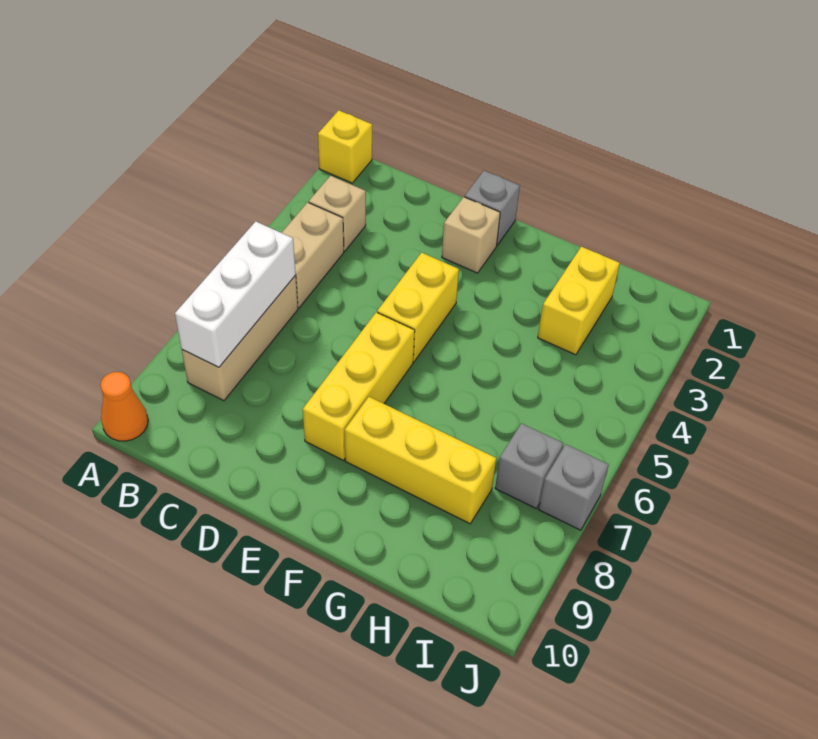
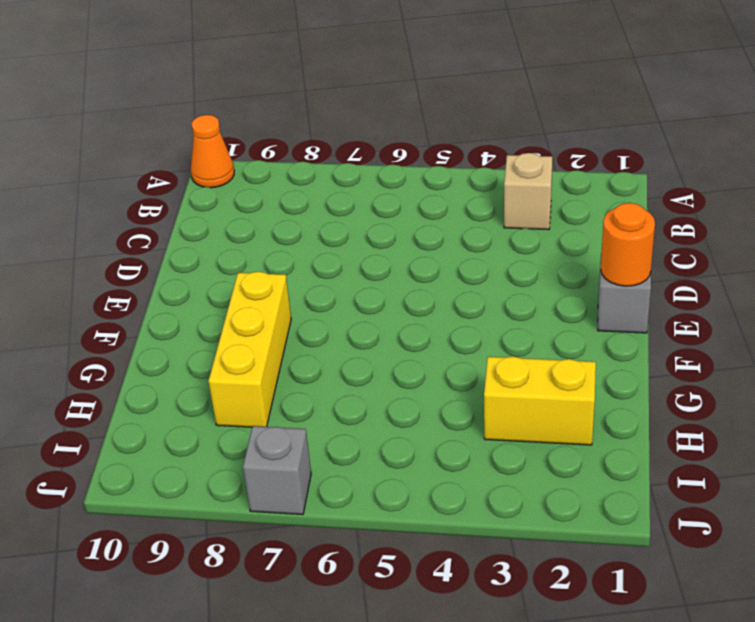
orange 1x1 round brick [601,203,655,286] -> none
none -> yellow 1x1 brick [318,110,372,183]
none -> tan 1x2 brick [282,202,344,308]
none -> tan 1x3 brick [182,275,298,401]

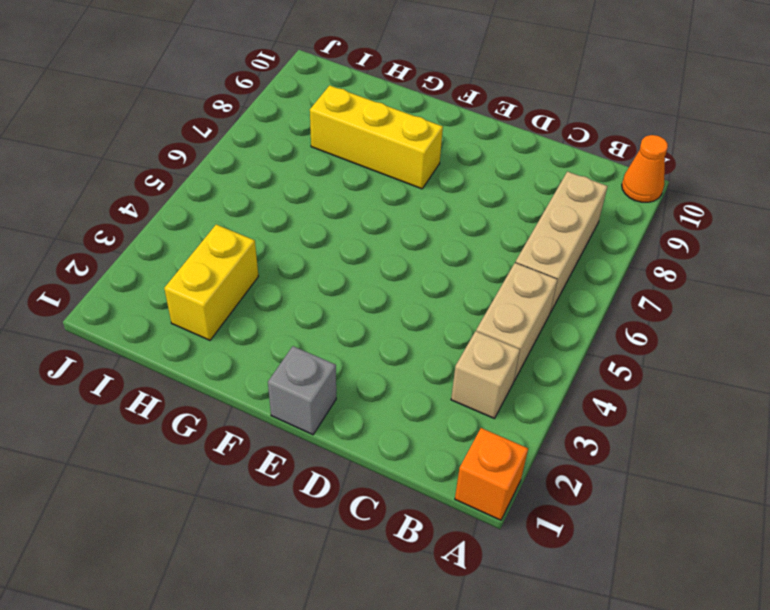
orange 1x1 brick [455,428,528,520] -> yellow 1x1 brick [318,110,372,183]
none -> tan 1x1 brick [442,197,500,273]
none -> yellow 1x2 brick [377,253,459,362]
none -> yellow 1x3 brick [303,312,415,460]

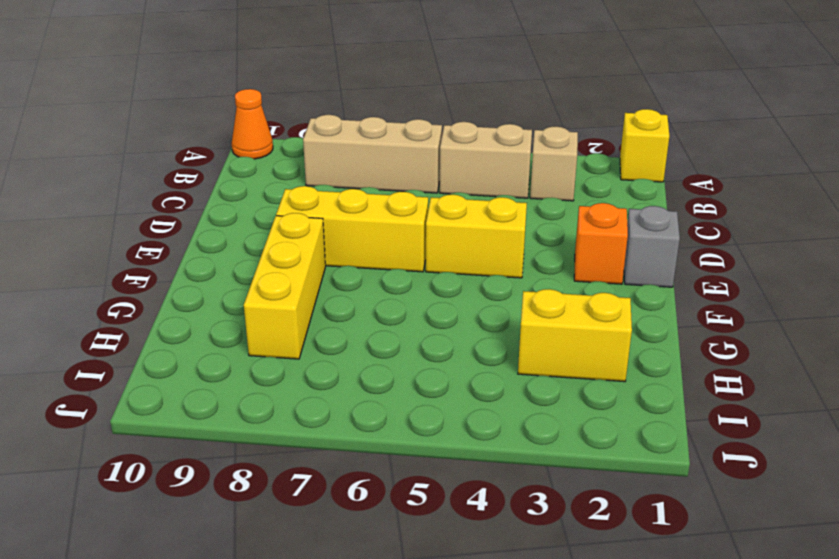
orange 1x1 brick [574,203,628,284] -> tan 1x1 brick [442,197,500,273]
none -> grey 1x1 brick [495,423,563,509]
none -> grey 1x1 brick [539,445,609,530]
none -> white 1x3 brick [175,221,296,367]

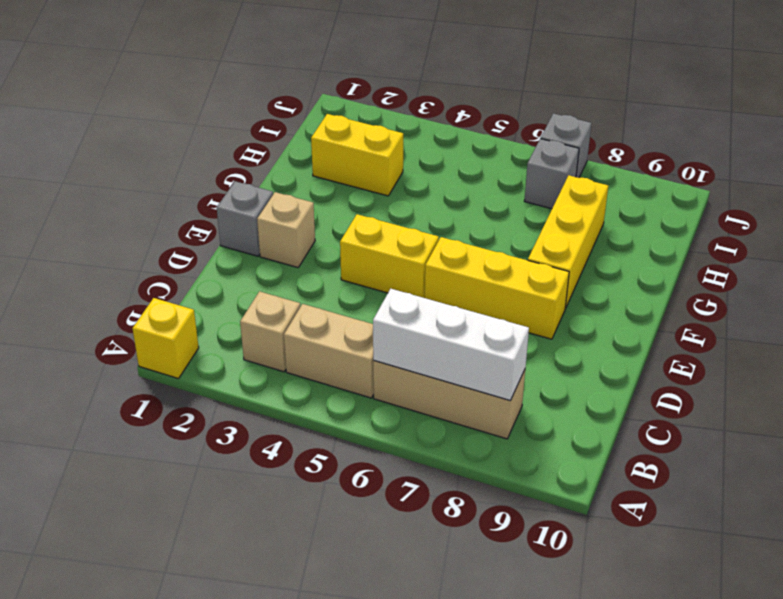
none -> orange 1x1 cone [101,372,148,441]

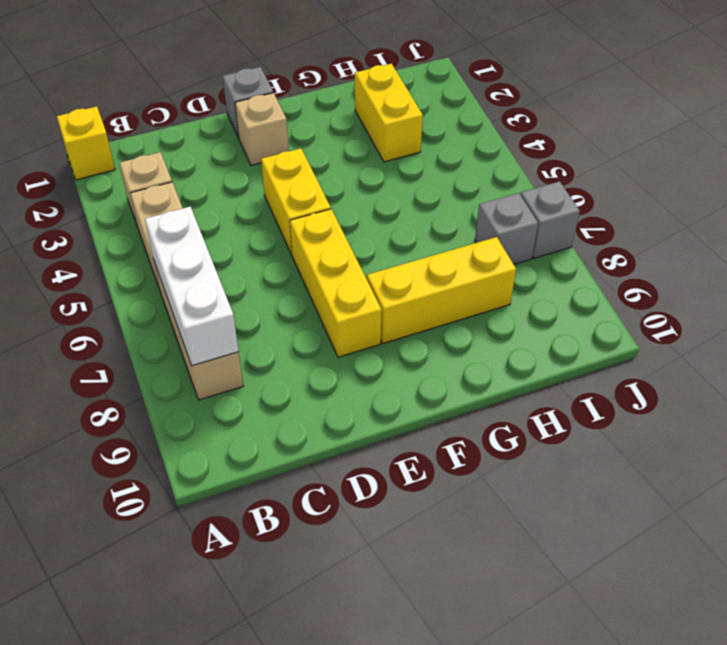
none -> orange 1x1 cone [101,372,148,441]

